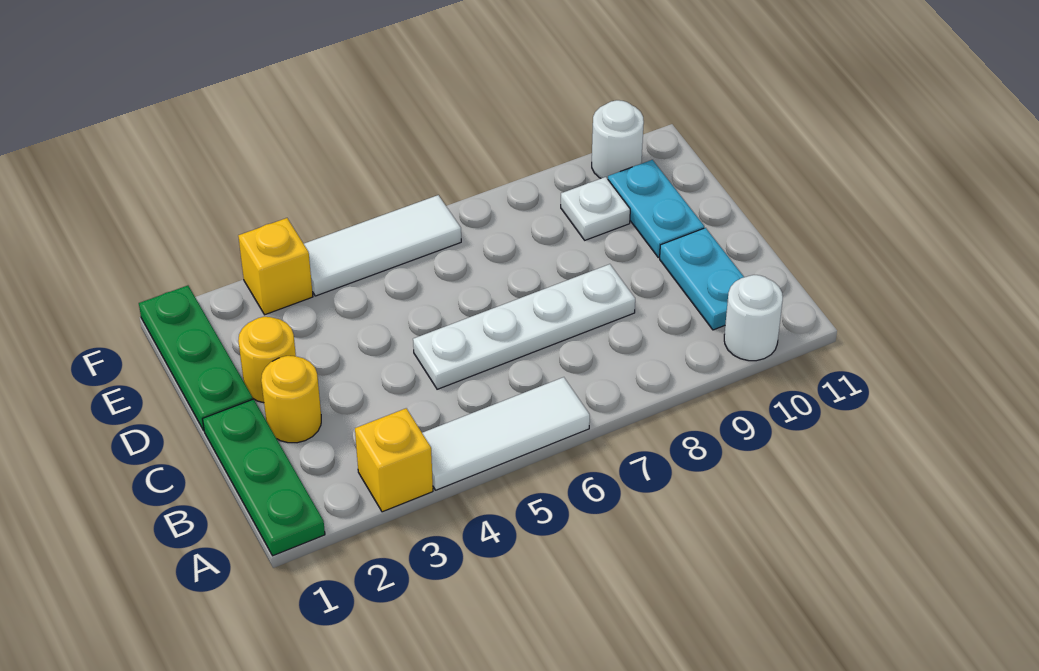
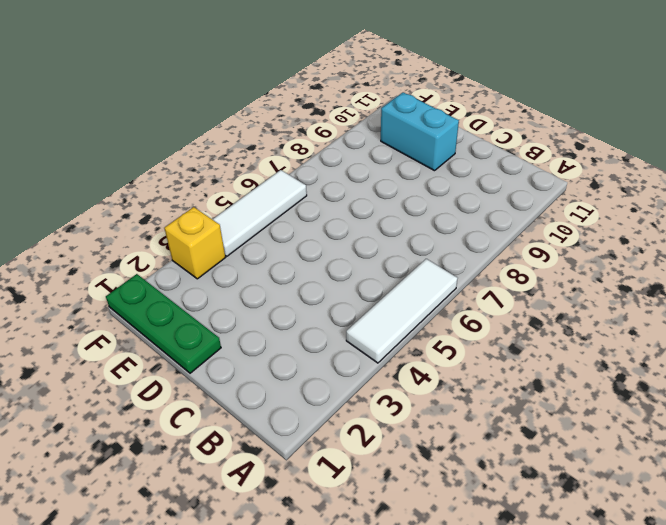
cyan 1x2 brick [381,92,459,171] -> cyan 1x2 plate [608,160,704,257]
none -> green 1x3 plate [203,399,325,556]
none -> yellow 1x1 brick [355,408,433,512]
none -> white 1x1 round brick [724,275,783,361]

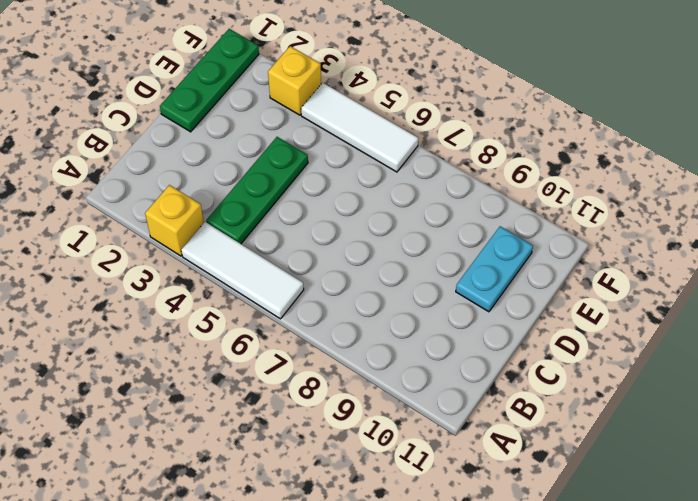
green 1x3 plate [206,137,308,244] -> green 1x3 plate moved to [203,399,325,556]
none -> white 1x1 round brick [724,275,783,361]
none -> cyan 1x2 plate [660,228,744,330]
none -> yellow 1x1 round brick [261,356,321,443]

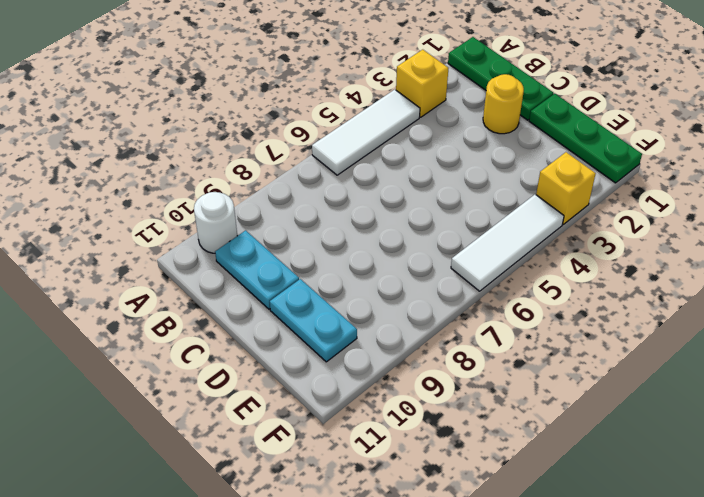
none -> white 1x4 plate [413,264,635,389]
none -> yellow 1x1 round brick [238,317,296,403]
none -> white 1x1 plate [561,177,630,240]

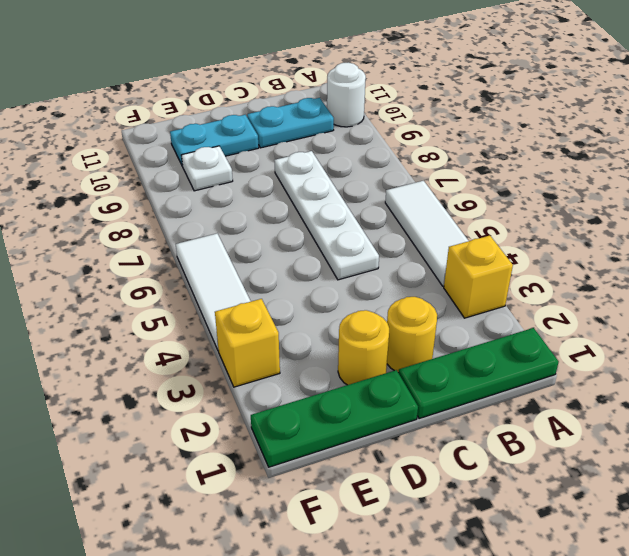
none -> white 1x1 round brick [592,100,644,179]

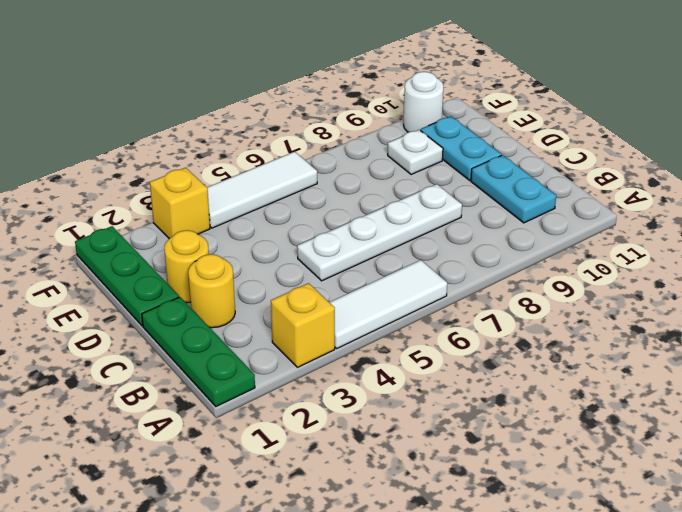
none -> white 1x1 round brick [724,275,783,361]

